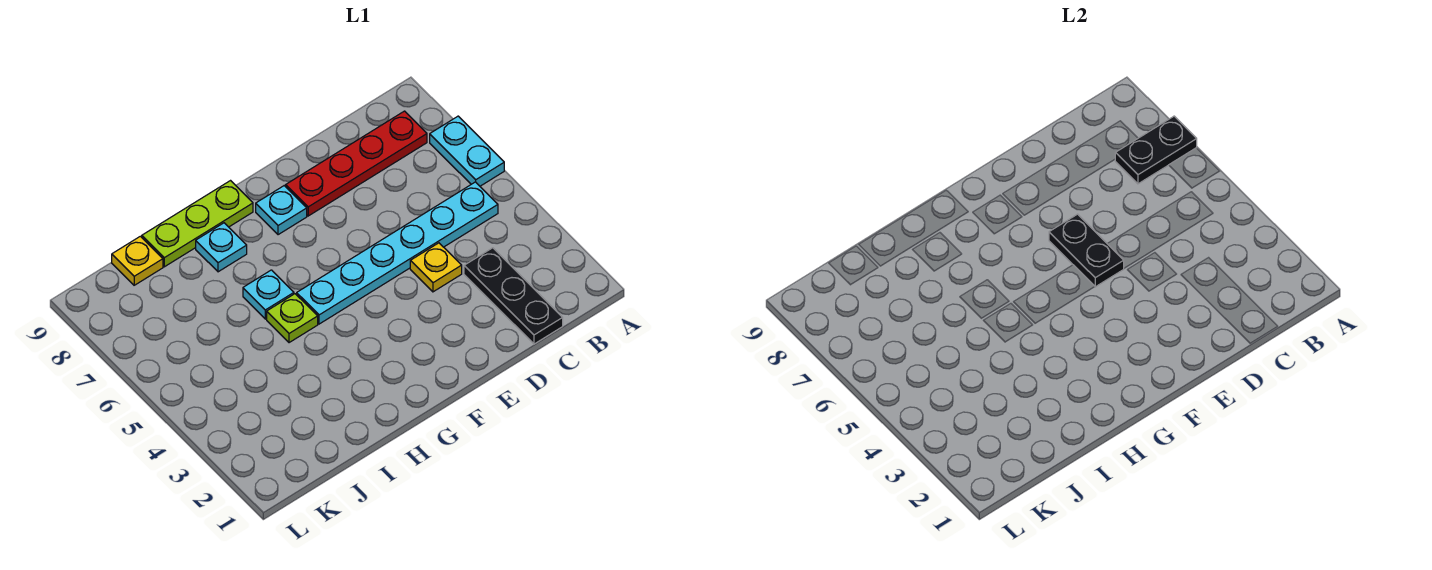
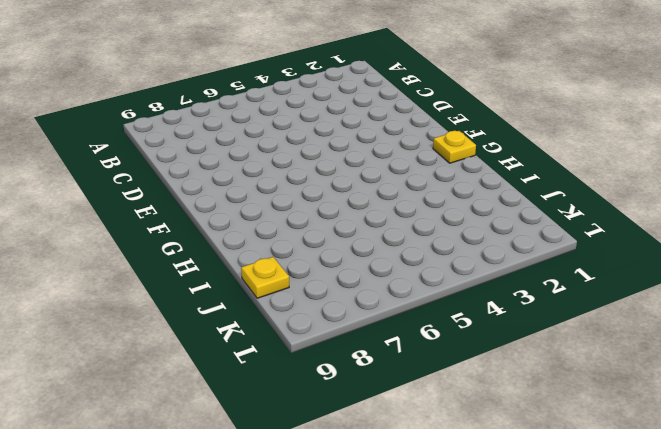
yellow 1x1 plate [433,131,476,163] -> yellow 1x1 plate moved to [410,243,462,292]
none -> cyan 1x2 plate [430,116,504,186]
none -> cyan 1x6 plate [297,182,498,324]
none -> red 1x4 plate [286,111,427,216]

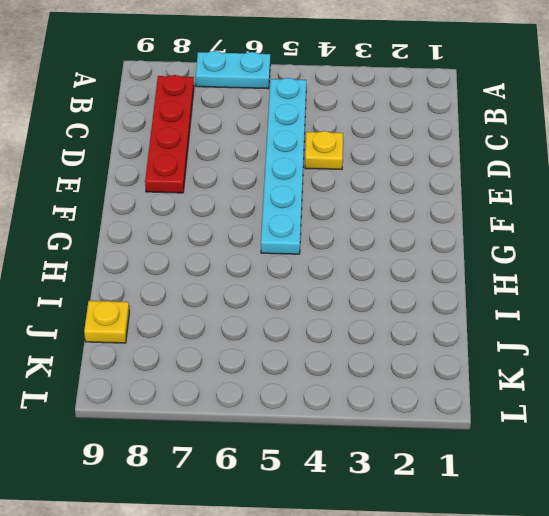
none -> black 1x3 plate [464,248,563,344]
none -> cyan 1x1 plate [256,186,307,235]
none -> lime 1x3 plate [142,181,253,267]

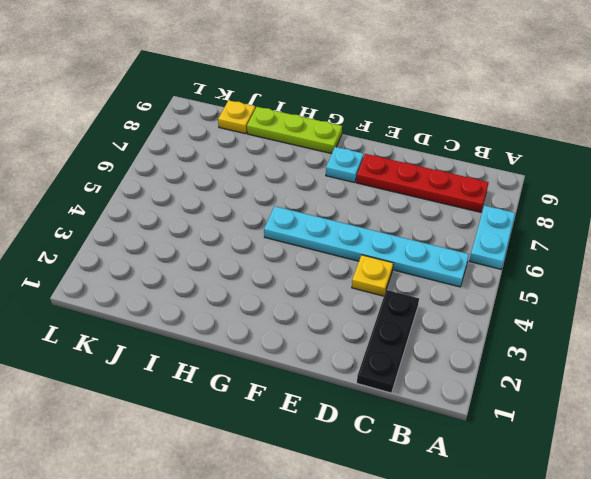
none -> lime 1x1 plate [267,294,318,343]
none -> cyan 1x1 plate [243,270,294,319]
none -> cyan 1x1 plate [196,223,247,272]

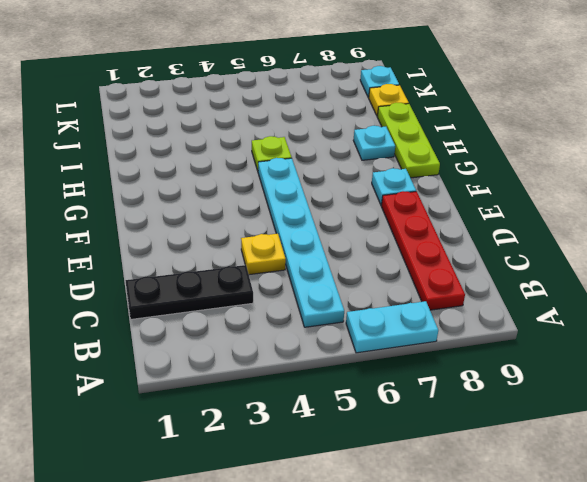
cyan 1x1 plate [360,66,399,97] -> cyan 1x1 plate moved to [243,270,294,319]
none -> black 1x2 plate [1115,116,1197,184]
none -> black 1x2 plate [1049,214,1124,287]

